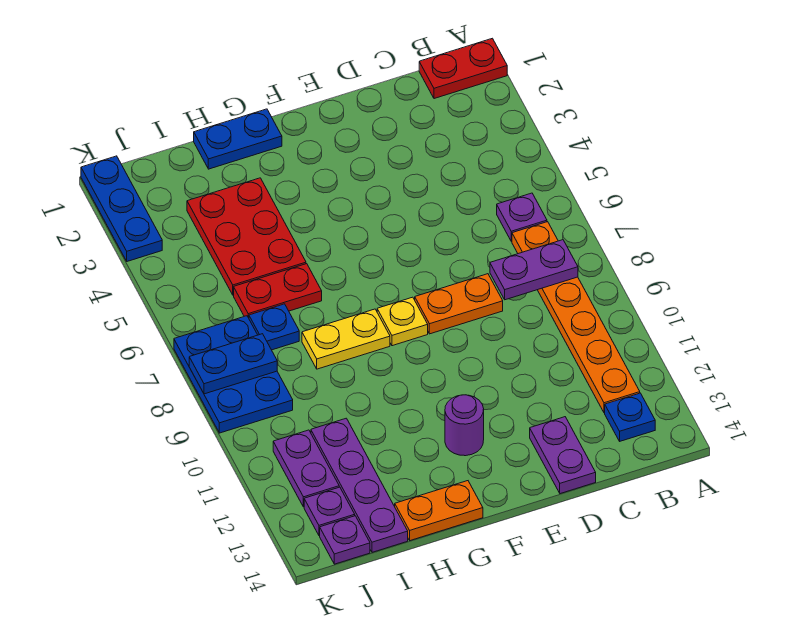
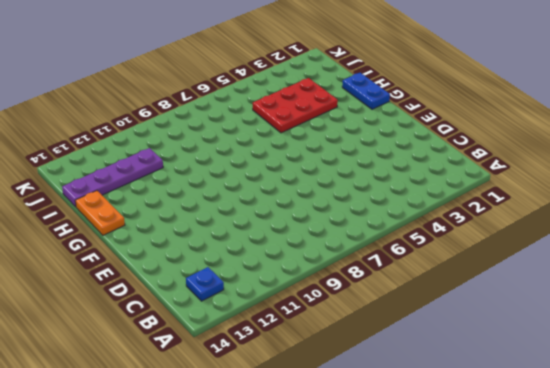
none -> red 1x2 plate [419,38,507,99]
none -> purple 1x1 plate [497,193,547,241]
none -> orange 1x6 plate [512,222,640,413]

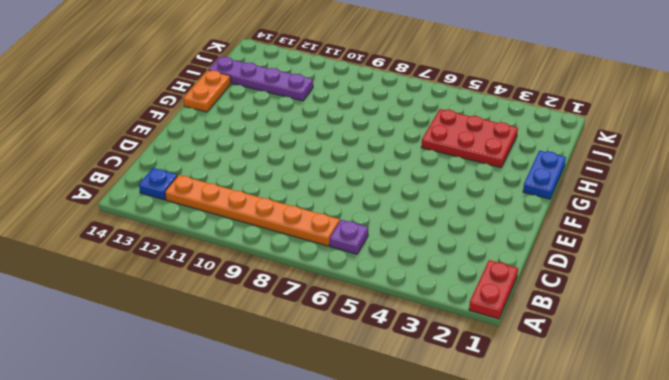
none -> orange 1x2 plate [415,274,503,334]
none -> purple 1x2 plate [530,417,596,494]
none -> yellow 1x1 plate [377,297,428,346]

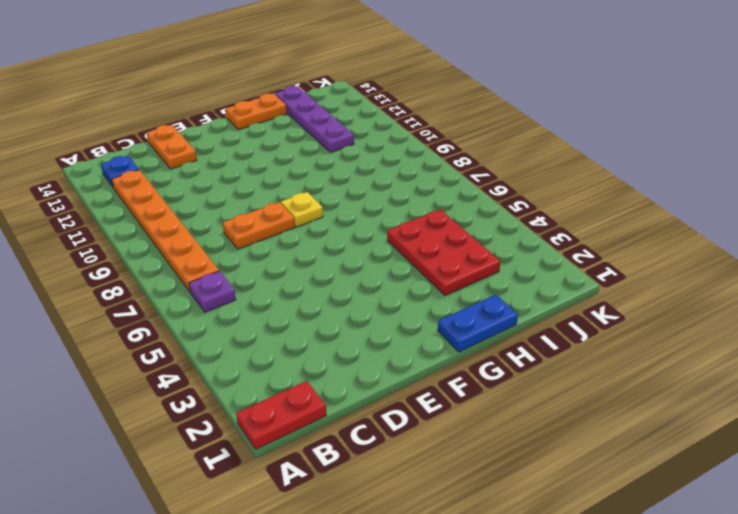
orange 1x2 plate [147,125,197,169] -> purple 1x2 plate [530,417,596,494]
none -> purple 1x1 round brick [445,395,484,456]
none -> yellow 1x2 plate [302,309,390,369]
none -> red 1x2 plate [234,264,322,318]

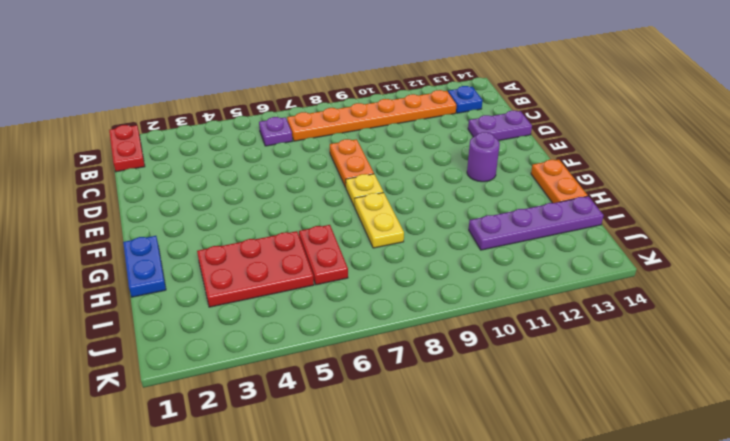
none -> blue 1x1 plate [249,304,299,350]
none -> blue 2x3 plate [174,316,293,433]
none -> purple 1x2 plate [273,430,339,507]

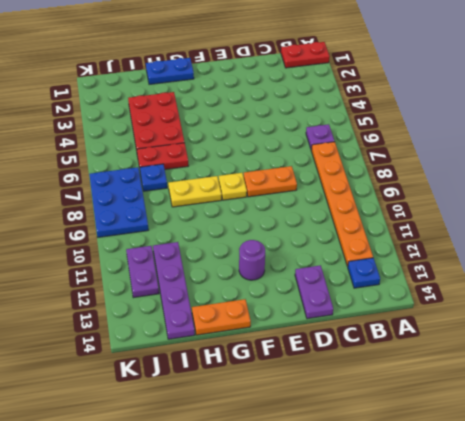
none -> purple 1x1 plate [304,487,355,536]
none -> purple 1x1 plate [320,516,370,564]
none -> blue 1x3 plate [81,156,162,261]

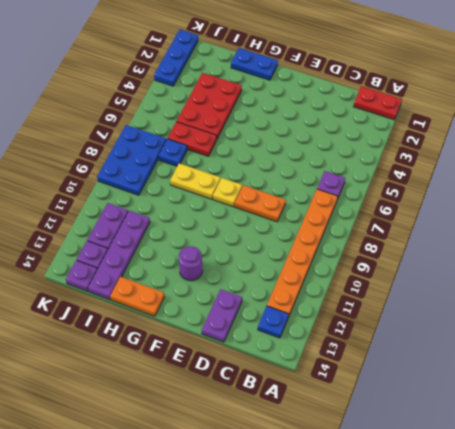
none -> purple 1x2 plate [490,240,578,300]
none -> blue 1x2 plate [189,334,277,394]

